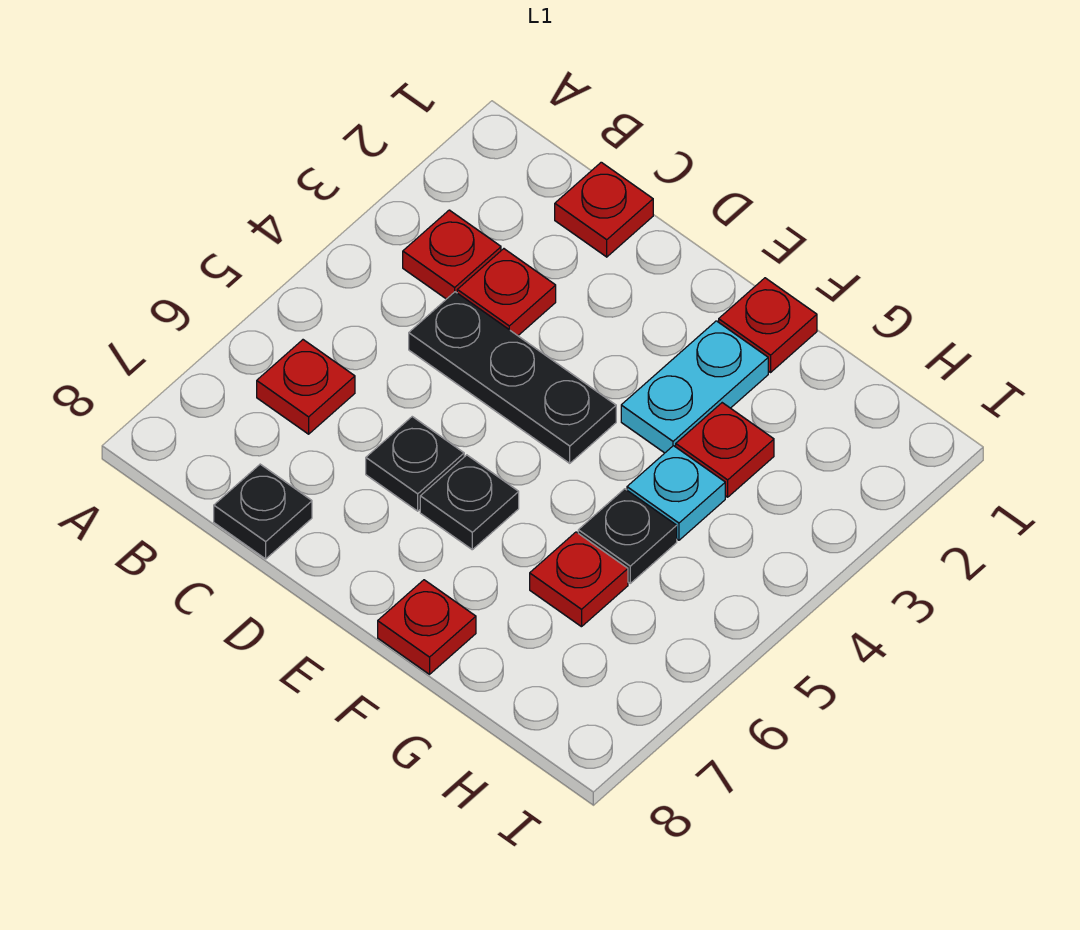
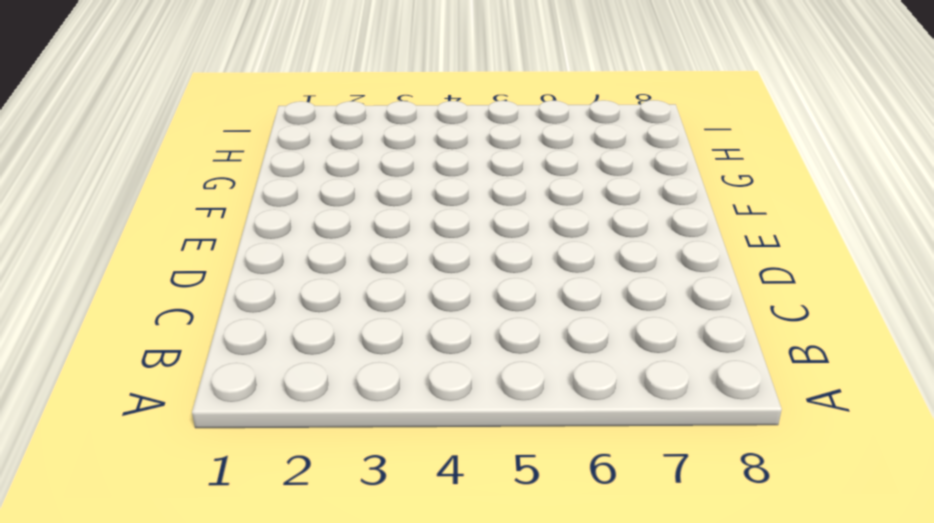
none -> red 1x1 plate [403,210,501,299]
none -> red 1x1 plate [257,340,355,434]
none -> red 1x1 plate [555,162,653,257]

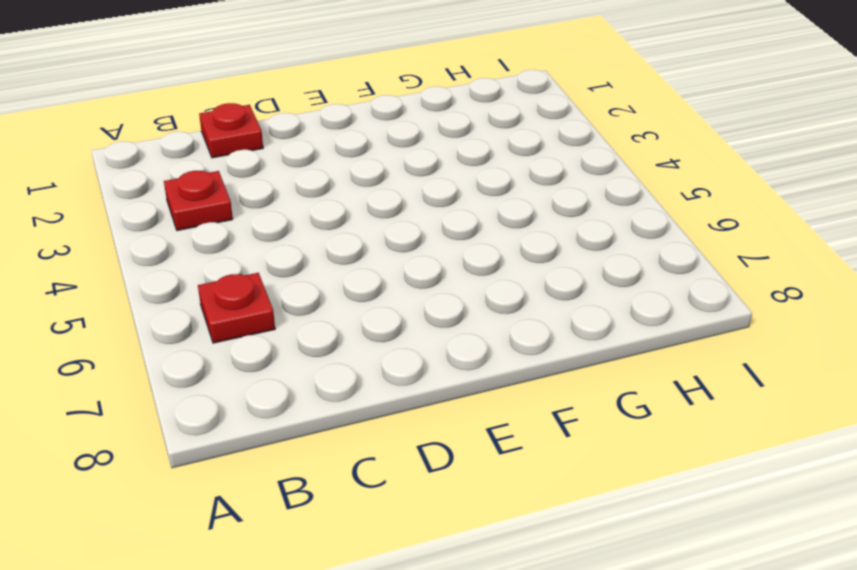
none -> red 1x1 plate [457,249,556,336]
none -> black 1x3 plate [409,292,616,463]
none -> black 1x1 plate [214,464,312,559]

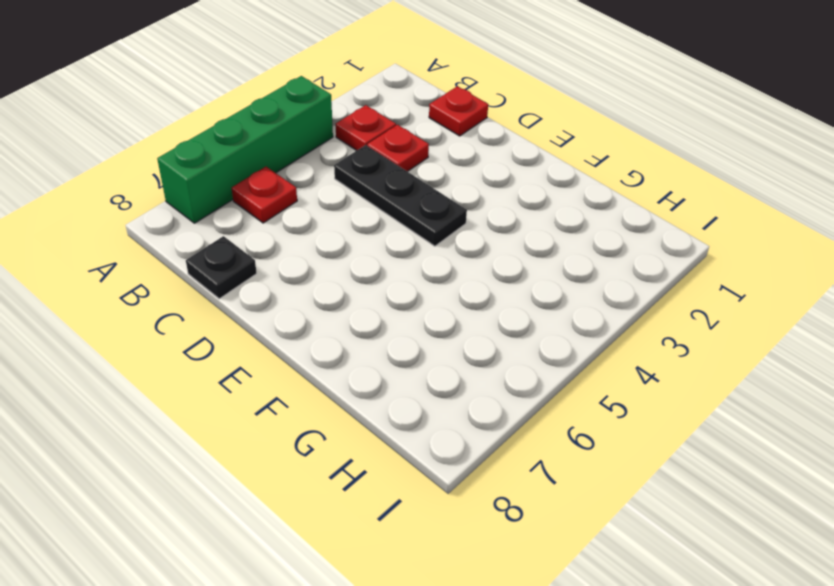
green 1x4 brick [157,76,333,223] -> none
none -> black 1x1 plate [366,417,464,511]
none -> black 1x1 plate [420,455,519,550]
none -> red 1x1 plate [719,278,817,372]

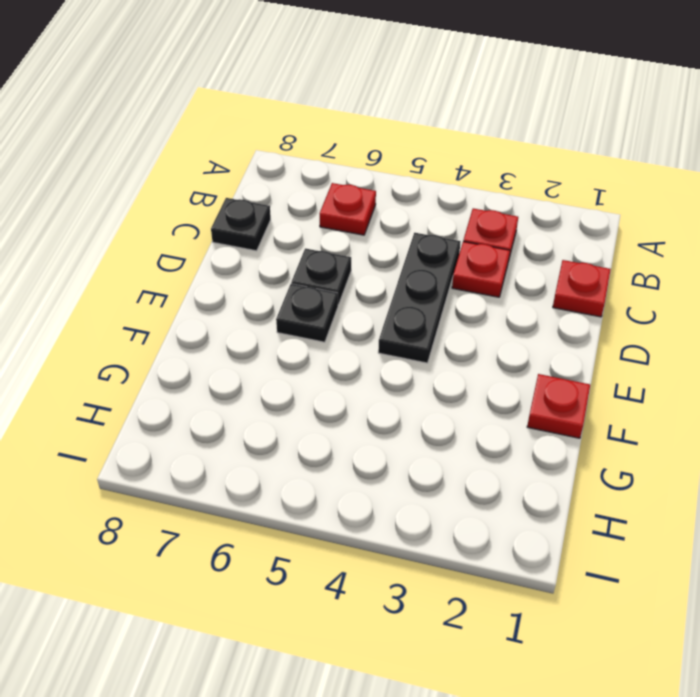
none -> cyan 1x2 plate [621,321,768,453]
none -> red 1x1 plate [378,580,476,674]
none -> red 1x1 plate [676,403,774,497]

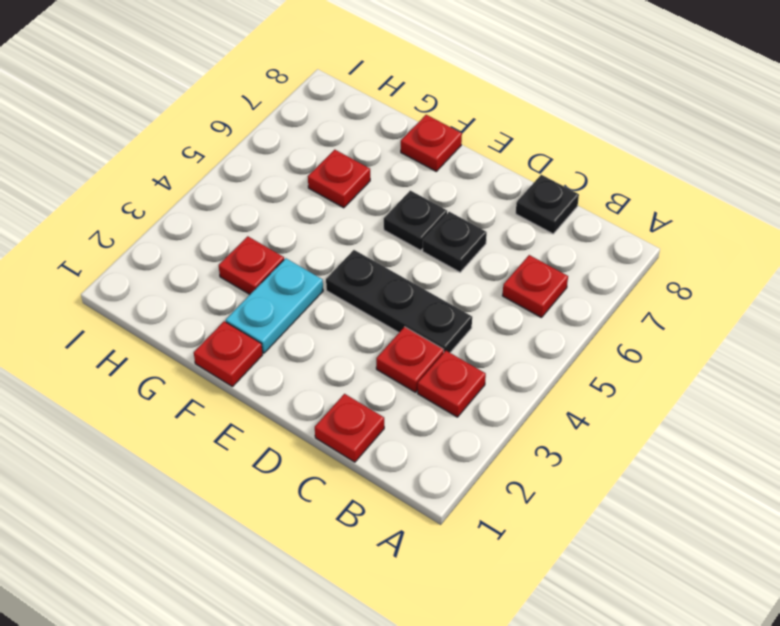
none -> cyan 1x1 plate [627,446,725,540]
none -> black 1x1 plate [578,489,677,583]

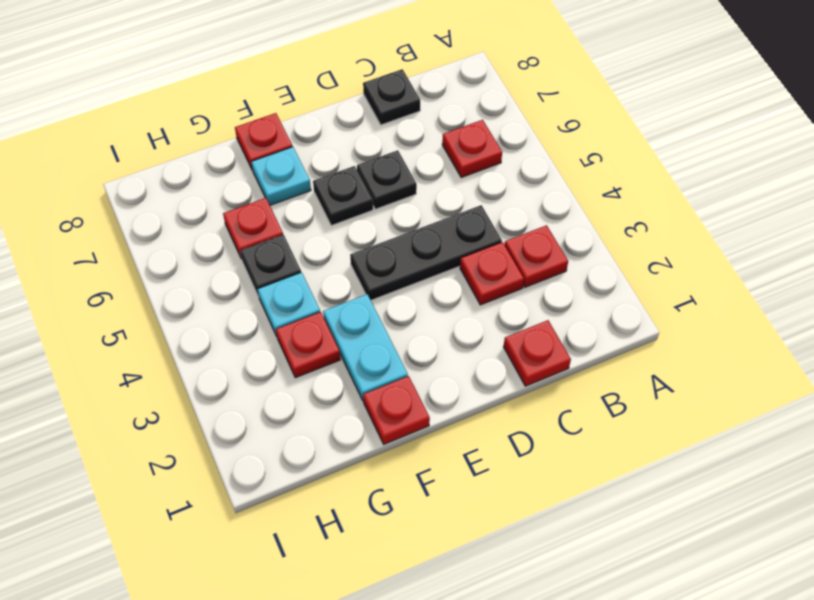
cyan 1x1 plate [251,147,311,205] -> none

